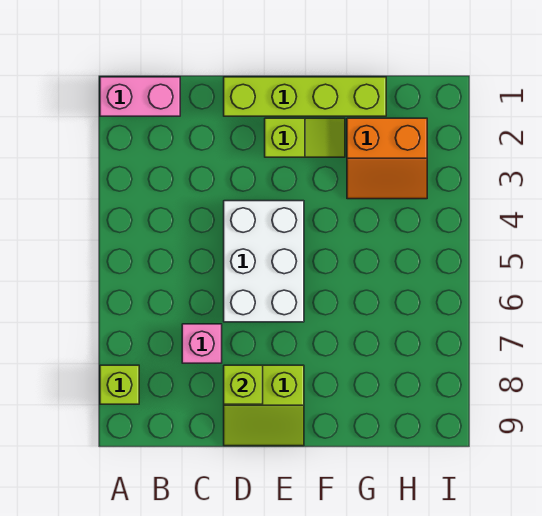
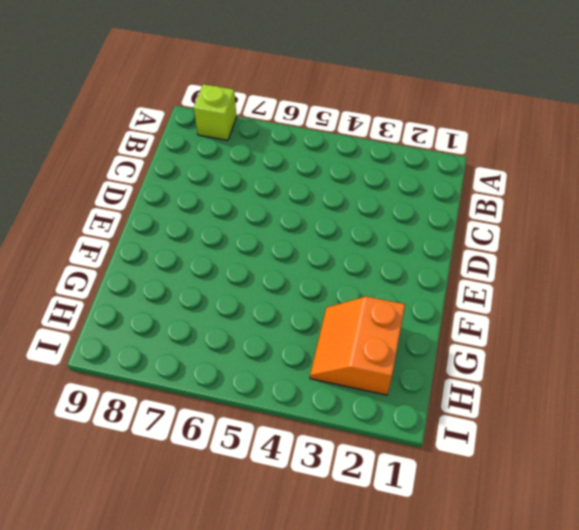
none -> pink 1x2 brick [100,77,180,116]
none -> pink 1x1 brick [182,324,222,363]

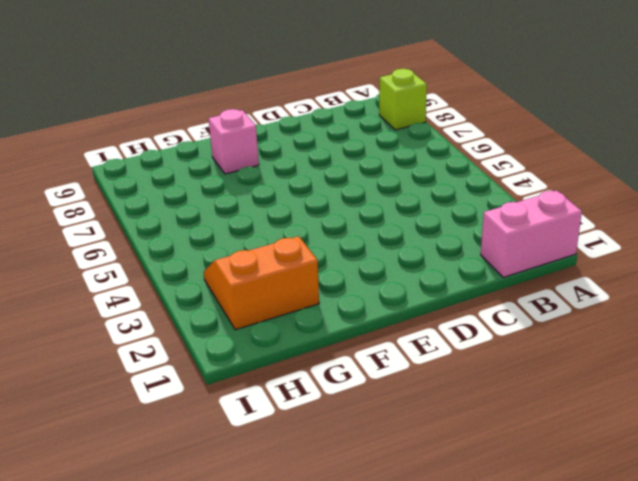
pink 1x1 brick [209,109,259,174] -> pink 1x1 brick moved to [182,324,222,363]
none -> lime 1x4 brick [224,77,386,116]
none -> white 2x3 brick [224,201,304,322]

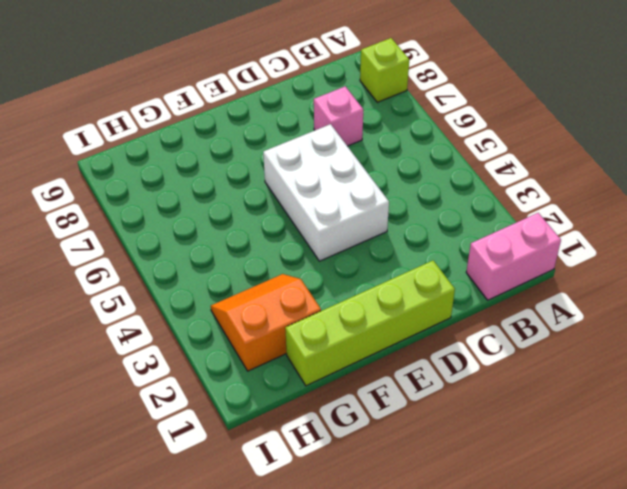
none -> lime 2x2 slope [224,365,304,446]
none -> lime 1x2 slope [265,118,345,157]

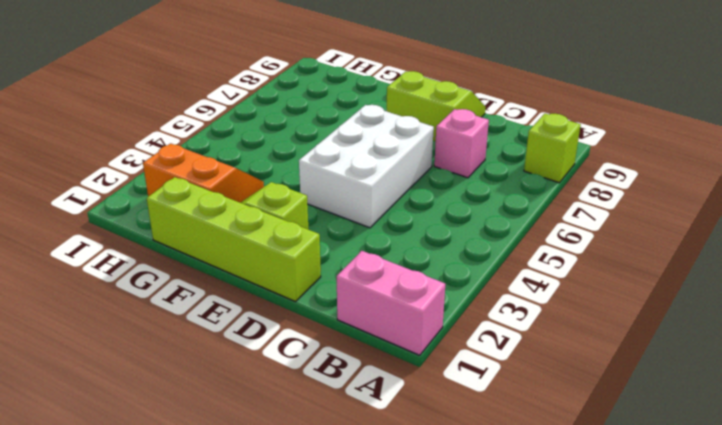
none -> lime 1x1 brick [224,365,263,404]

